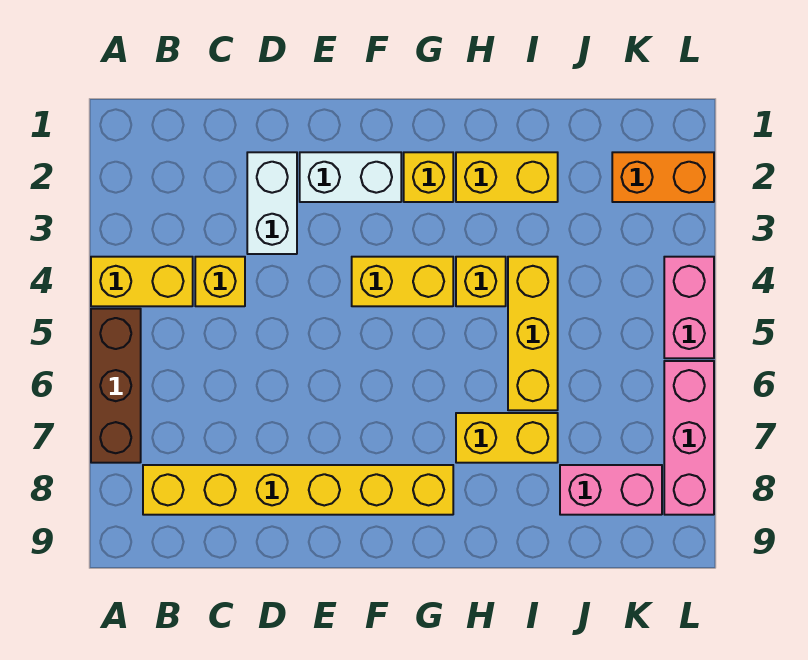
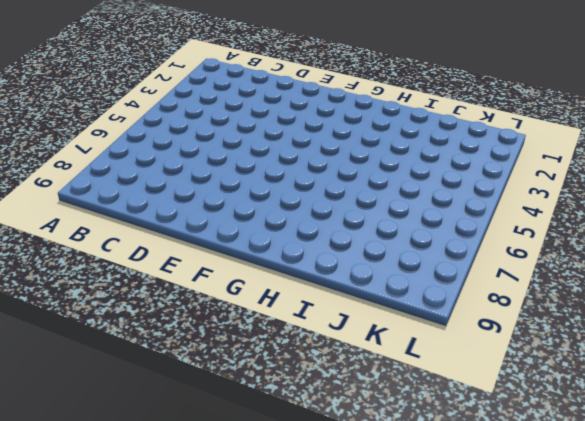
none -> yellow 1x2 brick [91,257,193,306]
none -> brown 1x3 brick [91,309,141,463]
none -> yellow 1x6 brick [143,465,453,515]

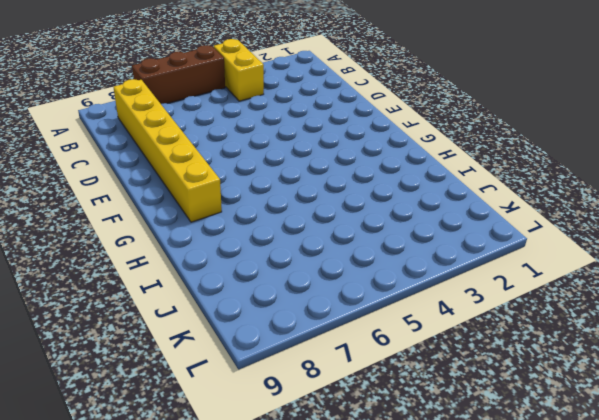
none -> yellow 1x1 brick [195,257,245,306]
none -> white 1x2 brick [247,152,297,254]
none -> white 1x2 brick [300,152,401,202]

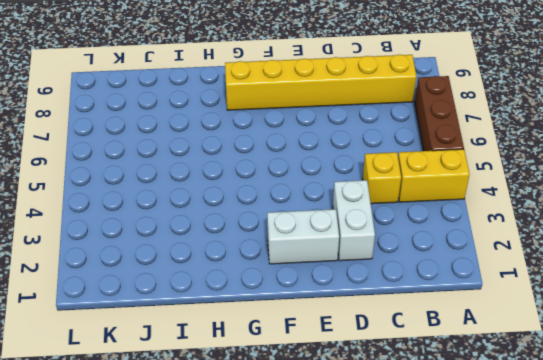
none -> yellow 1x2 brick [352,257,453,306]
none -> yellow 1x1 brick [404,152,453,202]
none -> yellow 1x2 brick [456,152,558,202]

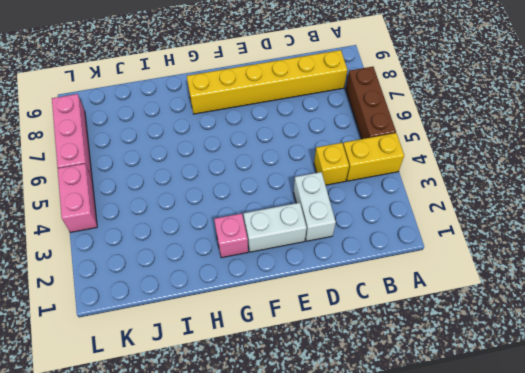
pink 1x1 brick [214,213,248,258] -> yellow 1x1 brick [404,152,453,202]
none -> yellow 1x2 brick [352,257,453,306]
none -> yellow 1x2 brick [456,152,558,202]
none -> yellow 1x1 brick [456,257,506,306]

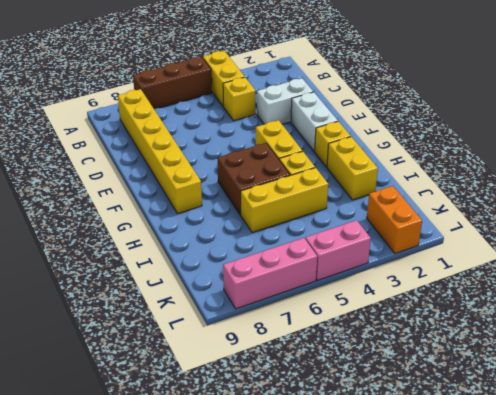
brown 2x2 brick [217,143,290,215] -> none
none -> yellow 1x2 brick [456,413,558,463]
none -> pink 1x2 brick [560,465,662,515]

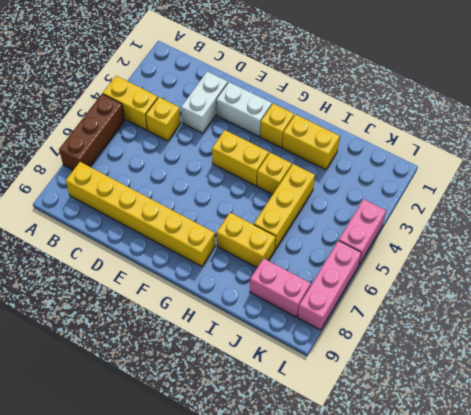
none -> orange 1x2 brick [612,152,714,202]

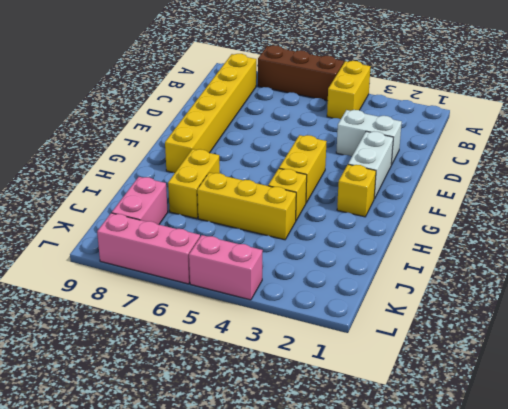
none -> yellow 1x1 brick [195,257,245,306]
none -> yellow 1x2 brick [456,152,558,202]
none -> orange 1x2 brick [612,152,714,202]

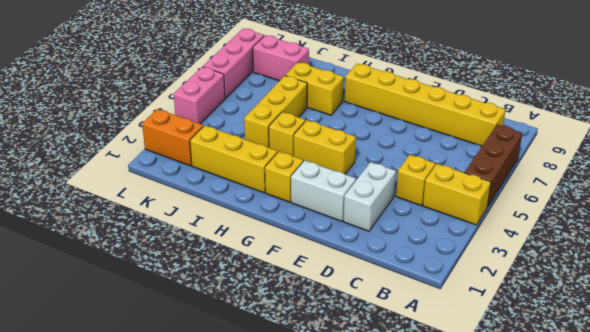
yellow 1x3 brick [190,125,278,193] -> yellow 1x2 brick [456,152,558,202]

